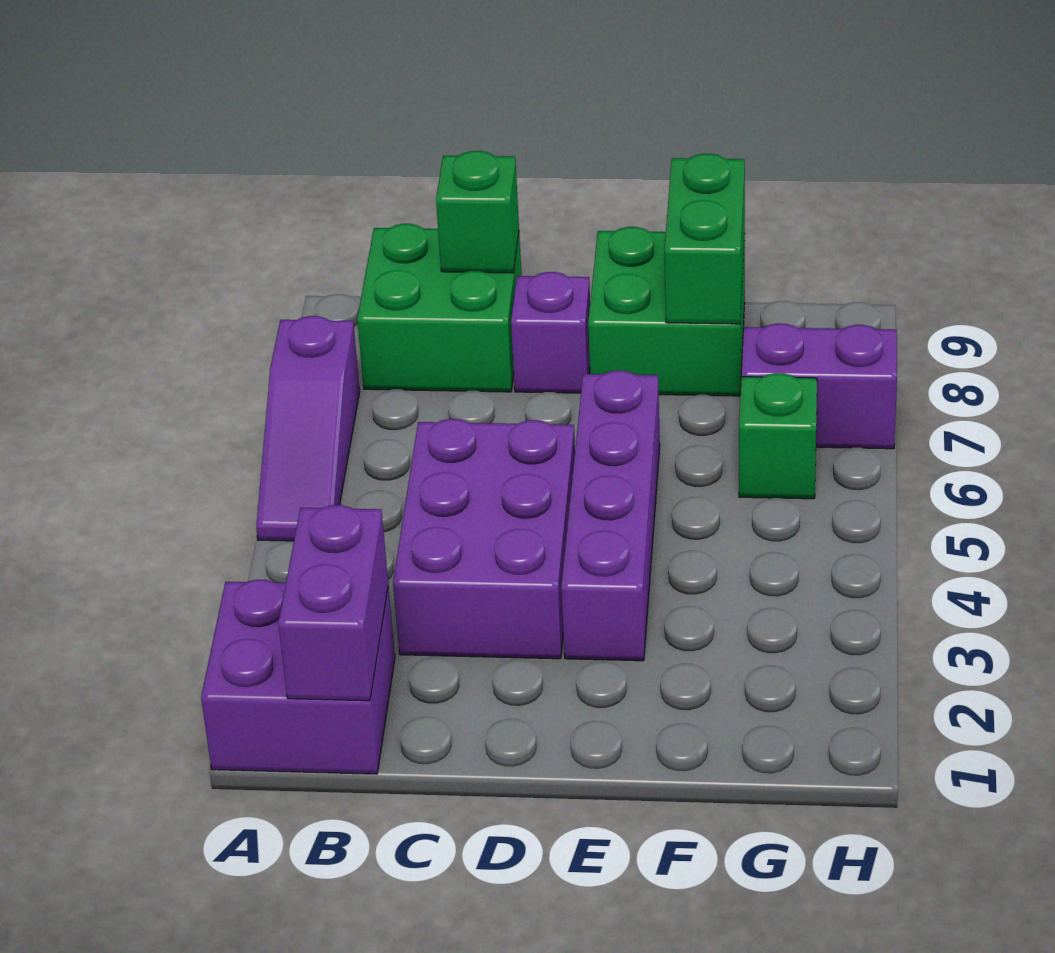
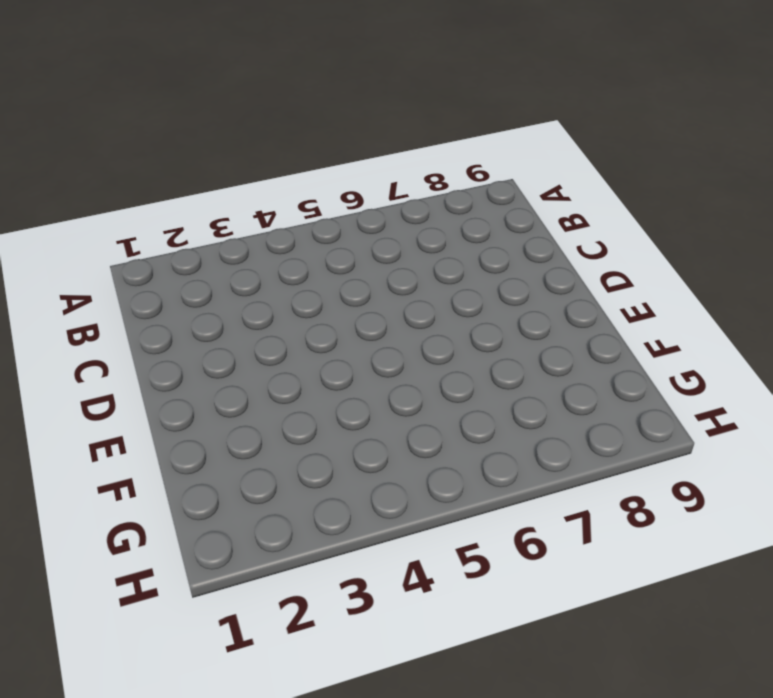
none -> purple 2x2 brick [201,579,395,774]
none -> purple 1x3 slope [256,316,360,541]
none -> green 2x2 brick [357,224,522,392]

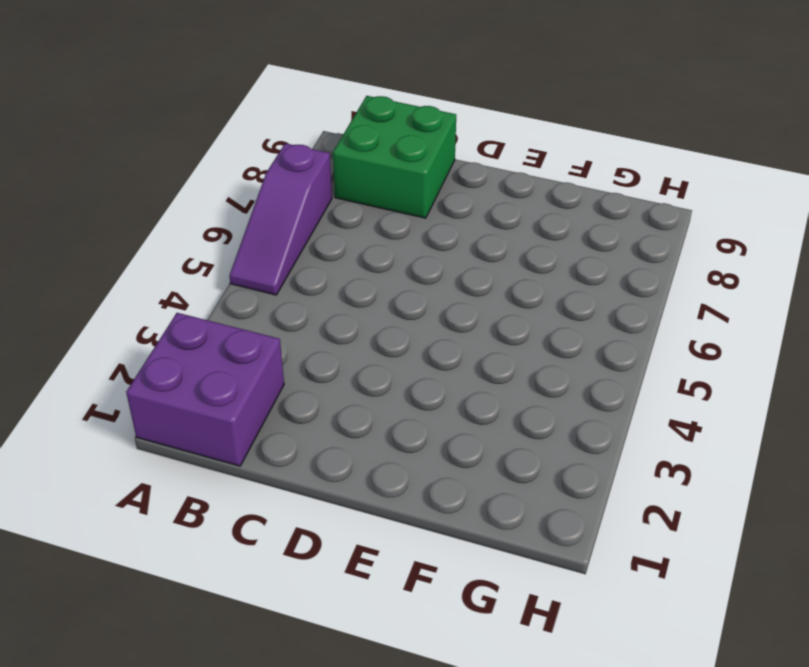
none -> purple 2x3 brick [393,419,575,659]
none -> purple 1x1 brick [511,272,590,393]
none -> purple 1x4 brick [561,371,660,661]

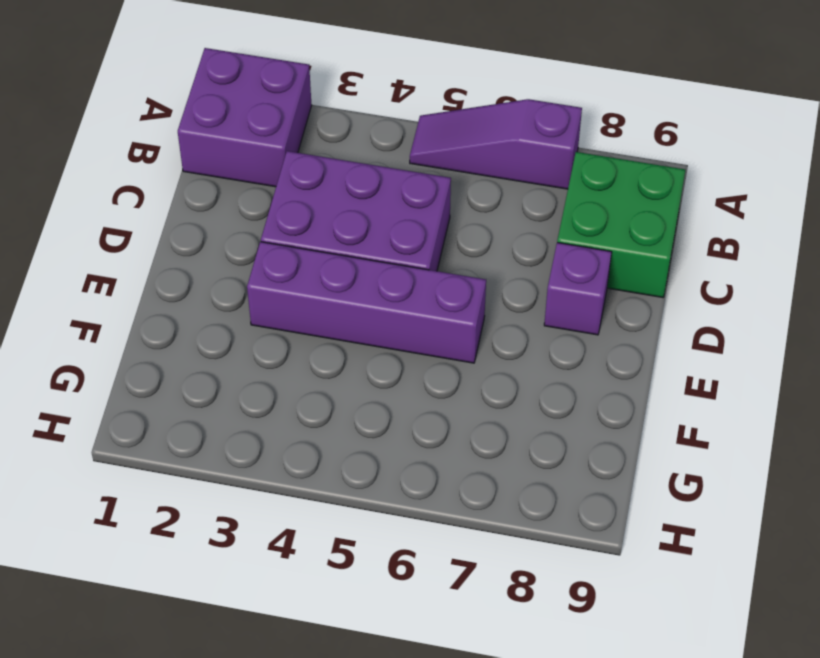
none -> green 2x2 brick [588,227,745,396]
none -> green 1x1 brick [739,373,817,499]
none -> purple 1x2 brick [741,323,897,449]

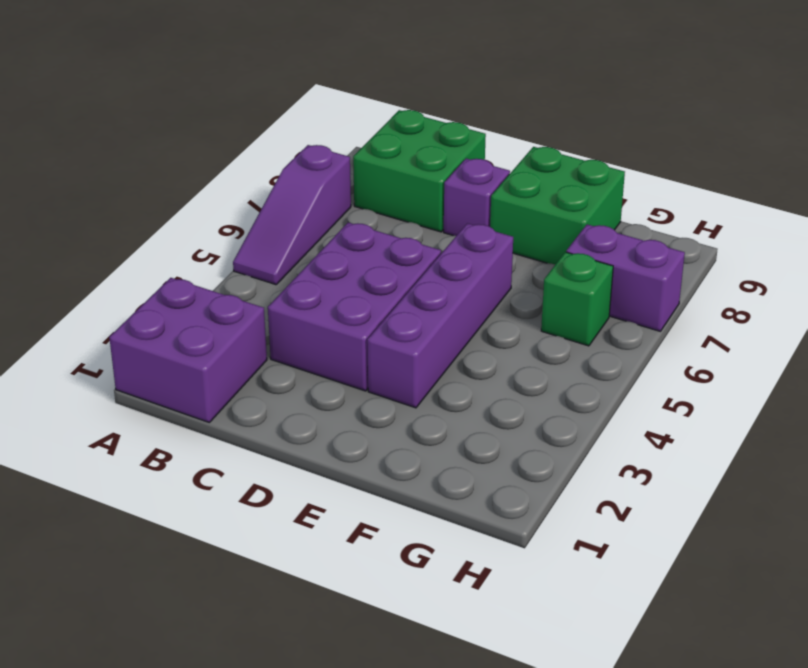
none -> purple 1x2 brick [278,505,388,701]
none -> green 1x1 brick [436,151,519,273]
none -> green 1x2 brick [665,154,745,324]

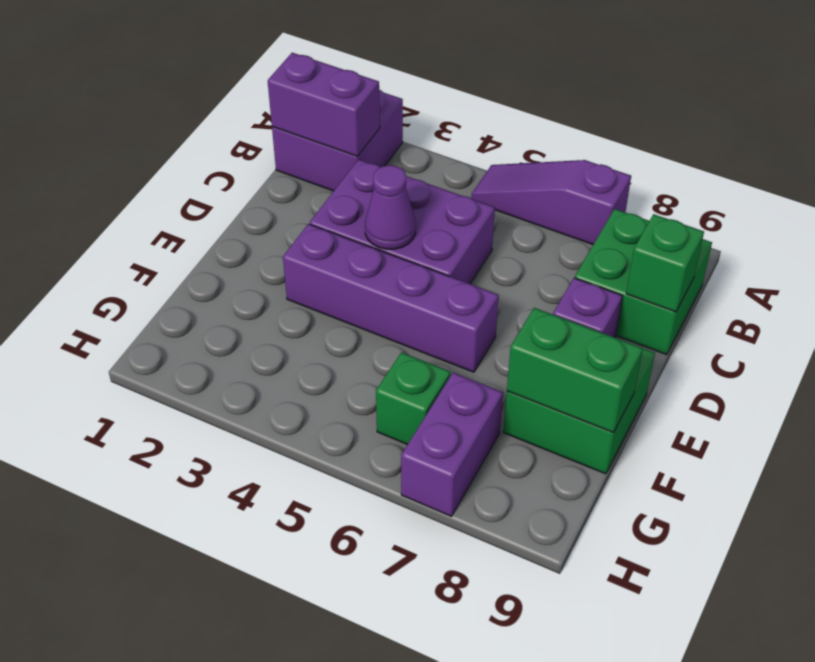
purple 1x1 cone [365,165,416,249] -> none

